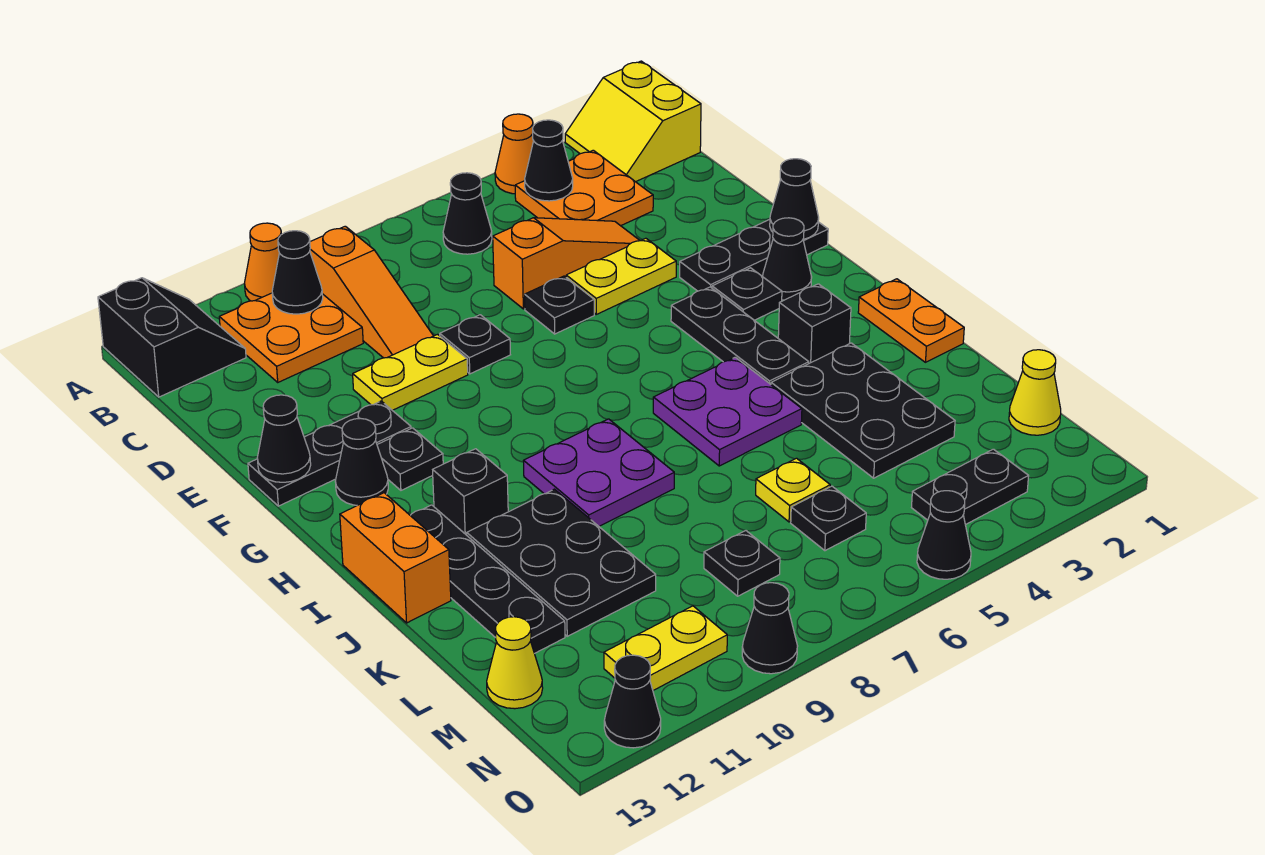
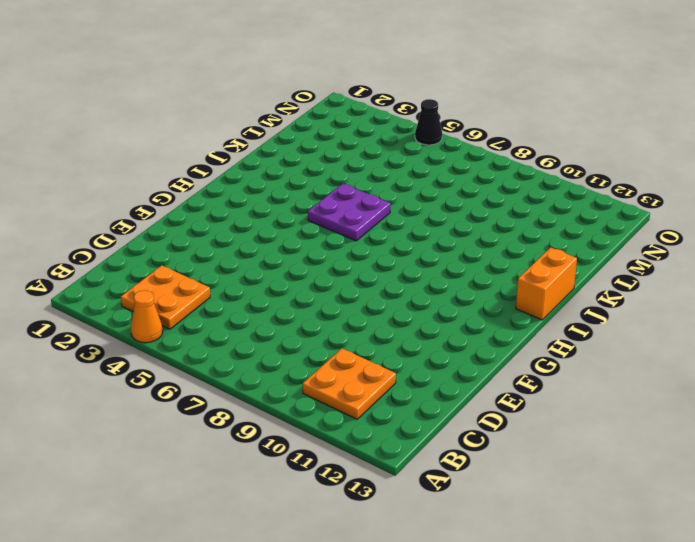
none -> yellow 2x2 slope [565,61,701,182]
none -> orange 1x1 cone [244,223,281,301]
none -> black 2x2 slope [98,278,246,397]
none -> black 1x1 cone [443,173,492,254]

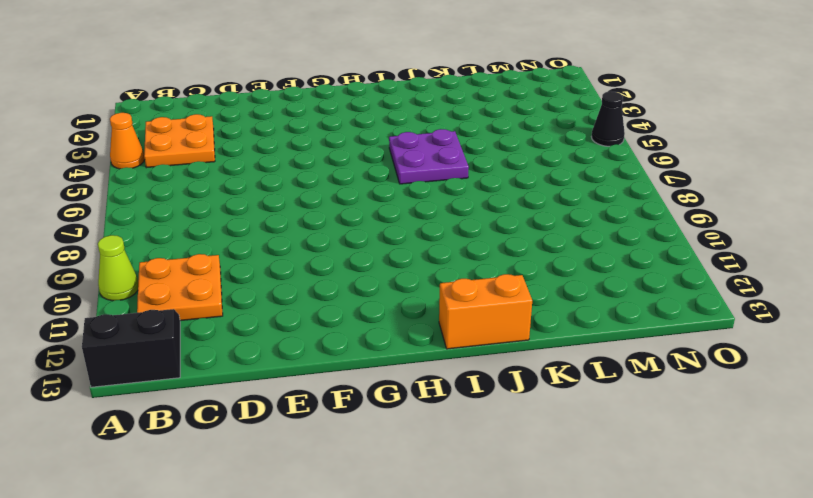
lime 1x1 cone [98,235,138,301] -> orange 1x1 cone [244,223,281,301]
none -> yellow 2x2 slope [565,61,701,182]
none -> black 1x1 cone [443,173,492,254]
none -> orange 1x3 slope [310,226,433,358]
none -> orange 1x3 slope [493,218,640,309]

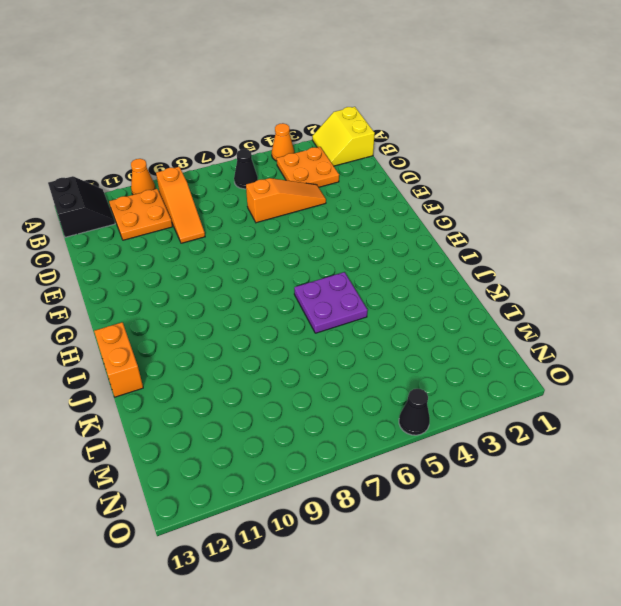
none -> yellow 1x2 plate [566,238,676,314]
none -> black 1x1 plate [525,276,594,334]
none -> black 1x1 plate [440,315,510,374]
none -> yellow 1x2 plate [353,335,468,410]

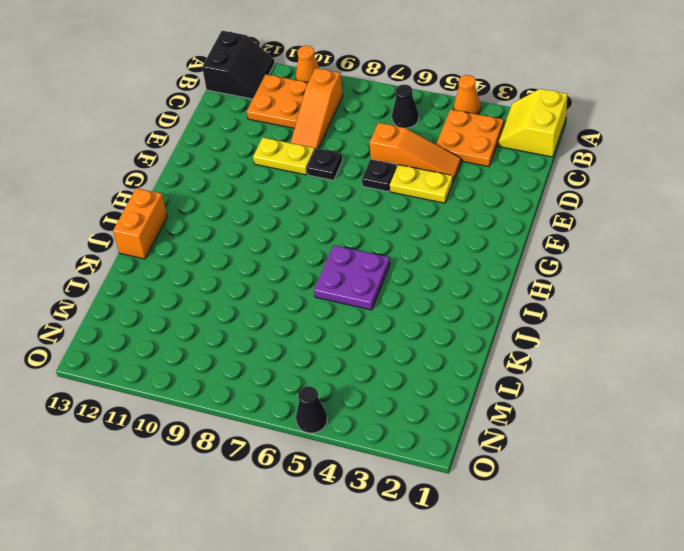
none -> black 1x3 plate [680,219,828,291]
none -> black 1x3 plate [248,401,411,506]
none -> black 1x1 cone [762,218,812,300]
none -> black 1x1 plate [712,268,782,320]

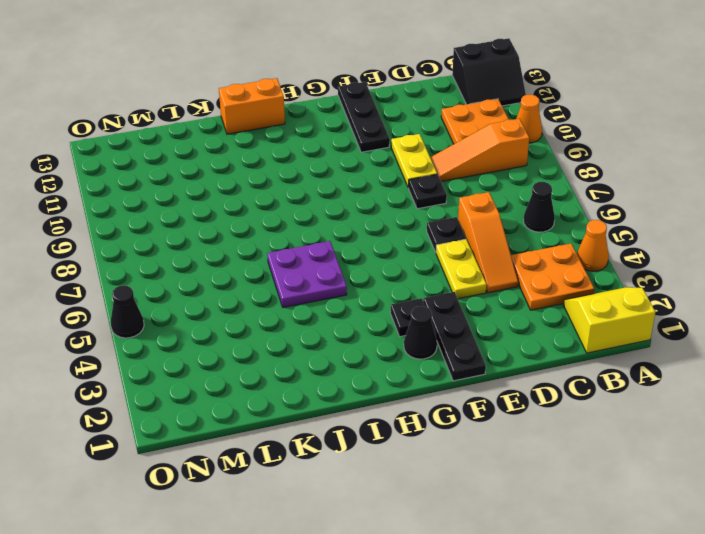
none -> black 1x3 plate [671,287,809,384]
none -> black 1x1 plate [377,428,443,490]
none -> black 1x1 cone [335,418,388,505]
none -> orange 1x2 plate [858,279,964,362]

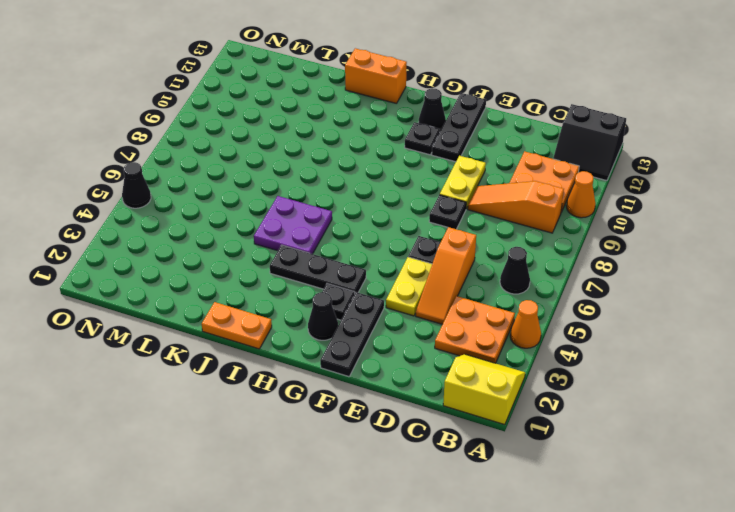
none -> black 1x1 brick [778,284,851,363]
none -> purple 2x2 plate [524,419,674,526]
none -> black 1x1 brick [433,449,508,535]
none -> black 1x4 plate [410,505,565,653]

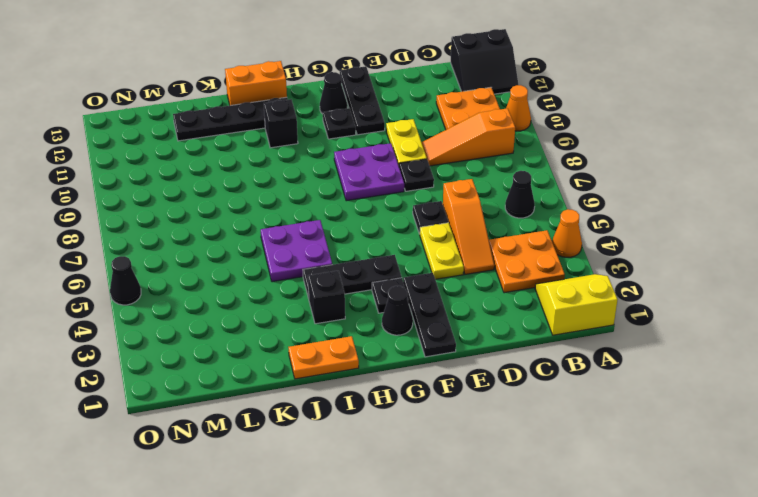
purple 2x2 plate [334,143,404,201] -> purple 2x2 plate moved to [524,419,674,526]
none -> black 2x3 plate [771,343,955,478]
none -> black 2x3 plate [467,489,656,636]
none -> yellow 1x1 plate [756,458,830,522]
none -> yellow 1x1 cone [1009,350,1061,435]

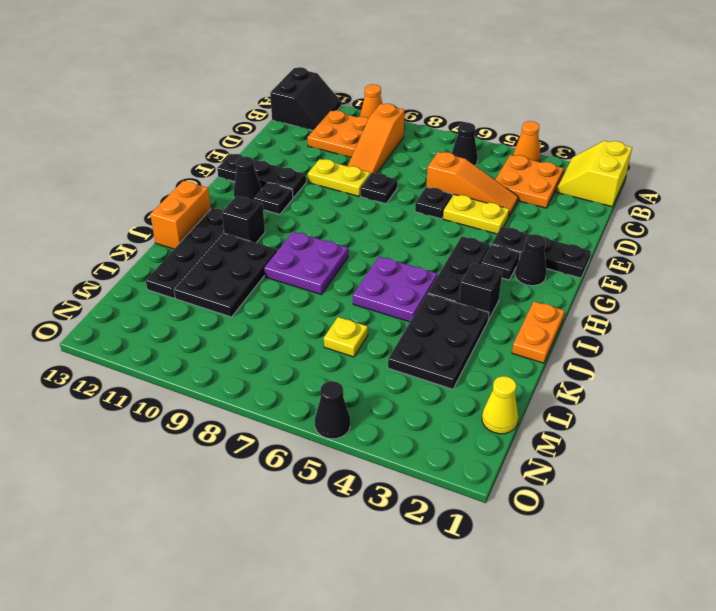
none -> black 1x1 plate [791,486,866,551]
none -> black 1x1 plate [704,530,780,596]
none -> yellow 1x1 cone [487,617,543,709]
none -> black 1x2 plate [912,449,1029,525]

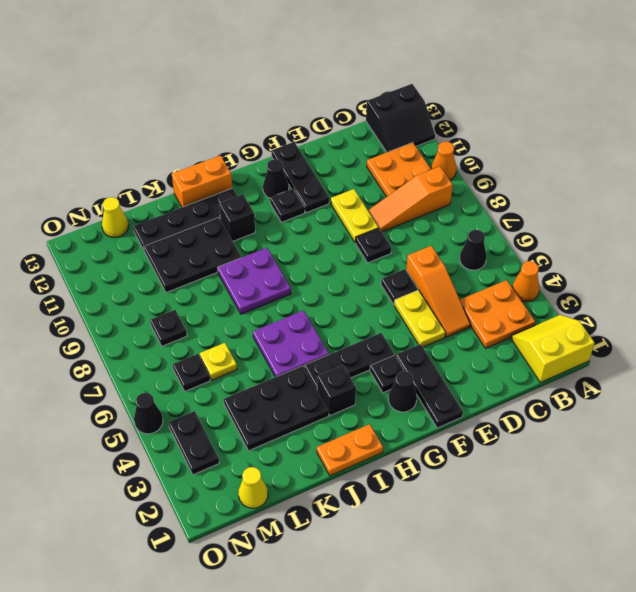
none -> yellow 1x2 plate [604,606,727,690]
none -> black 1x1 cone [742,583,797,674]
none -> black 1x1 cone [604,655,661,748]
none -> black 1x1 cone [525,120,573,201]

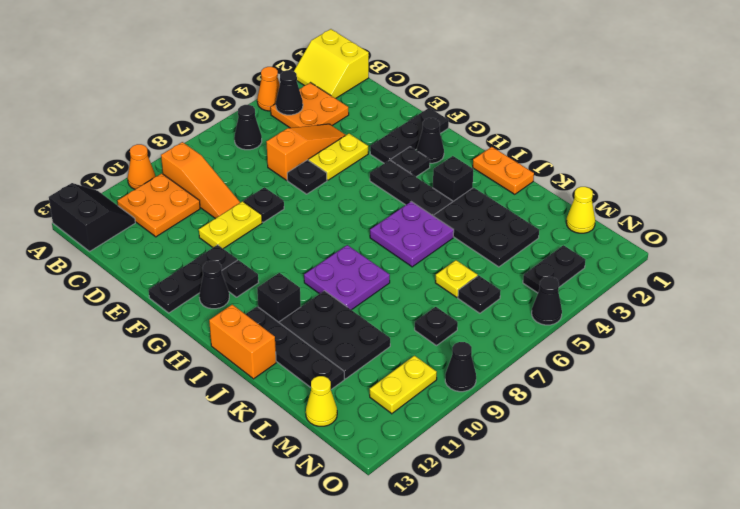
none -> black 1x1 cone [604,655,661,748]
none -> black 1x1 cone [272,231,323,314]
none -> black 1x1 cone [770,159,819,239]
none -> black 1x1 cone [257,395,311,482]

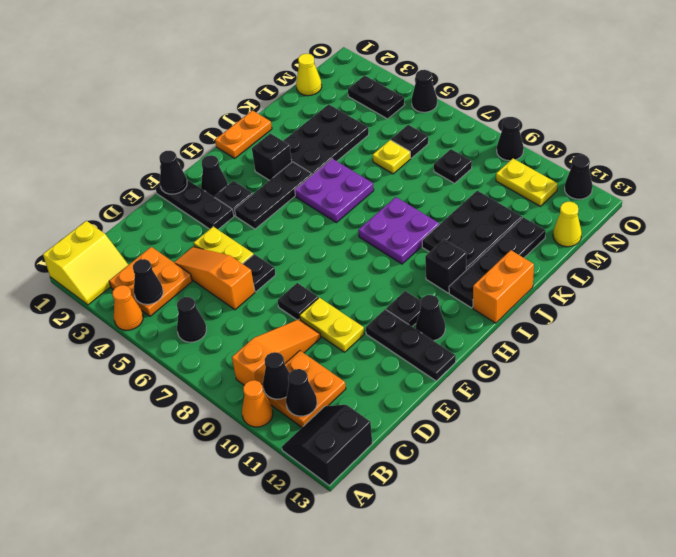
black 1x1 cone [286,369,317,416] -> black 1x1 cone moved to [257,395,311,482]

